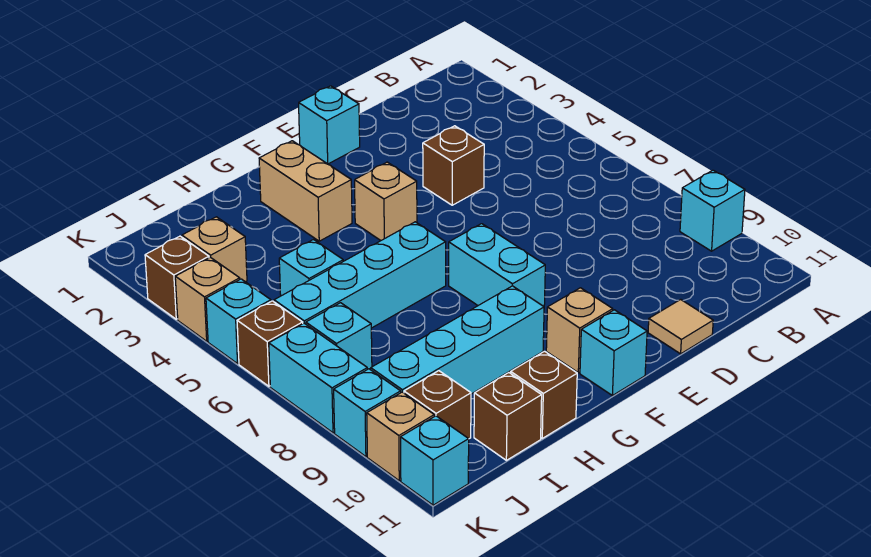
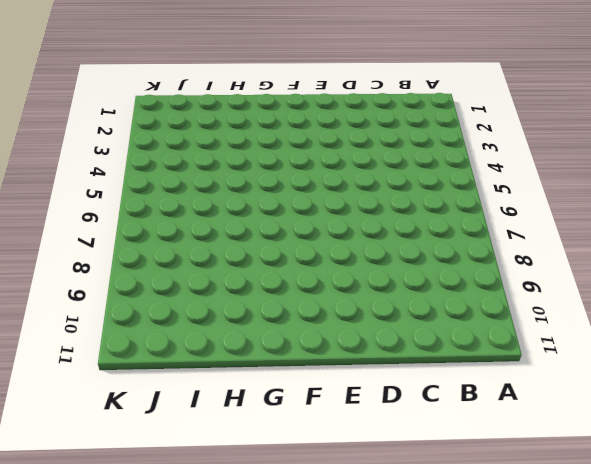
none -> cyan 1x1 brick [680,170,745,251]
none -> brown 1x1 brick [423,126,484,205]
none -> tan 1x1 tile [648,299,713,354]

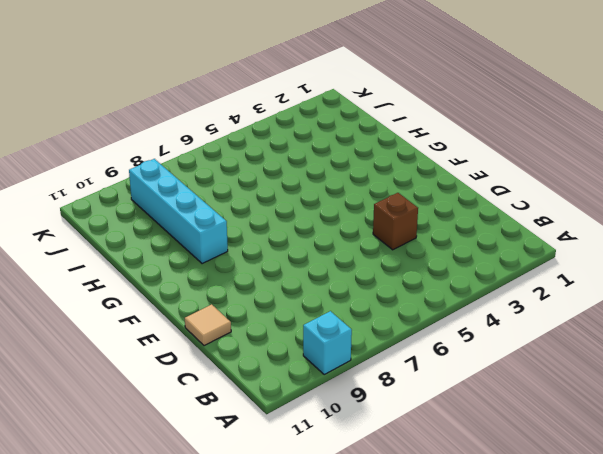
none -> cyan 1x1 brick [299,86,360,164]
none -> tan 1x1 brick [355,162,417,240]
none -> cyan 1x2 brick [449,224,545,306]

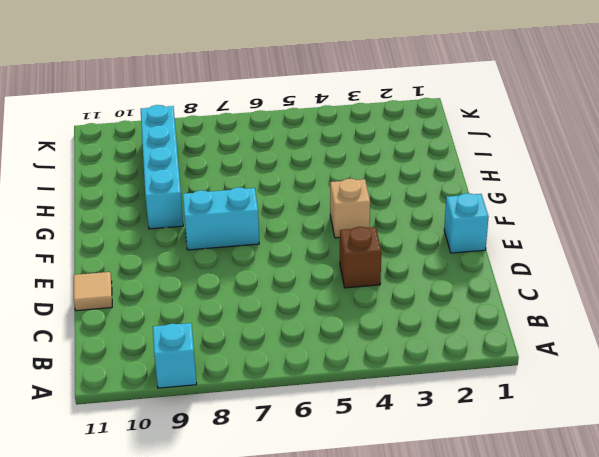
none -> tan 1x1 brick [546,288,613,373]
none -> cyan 1x1 brick [580,310,647,396]
none -> tan 1x2 brick [259,141,352,241]

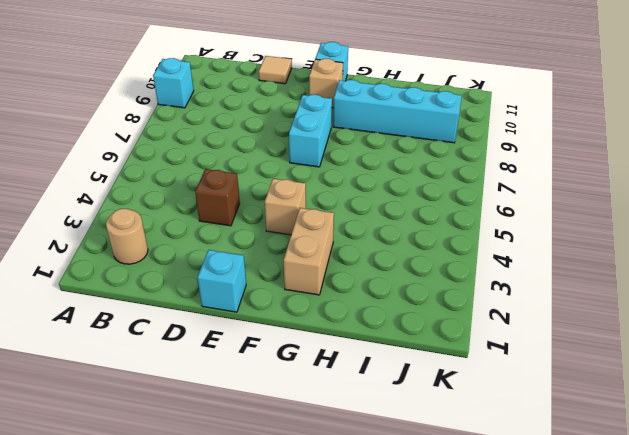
tan 1x1 round brick [106,209,148,264] -> none
none -> cyan 1x4 brick [274,222,446,328]
none -> brown 1x1 brick [511,351,577,438]
none -> cyan 1x1 brick [279,240,343,296]

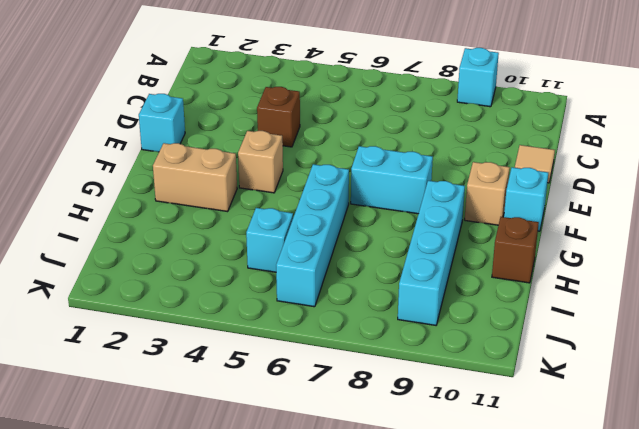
none -> brown 1x1 brick [474,373,542,460]
none -> tan 1x1 brick [182,217,247,282]
none -> cyan 1x1 brick [306,303,372,369]

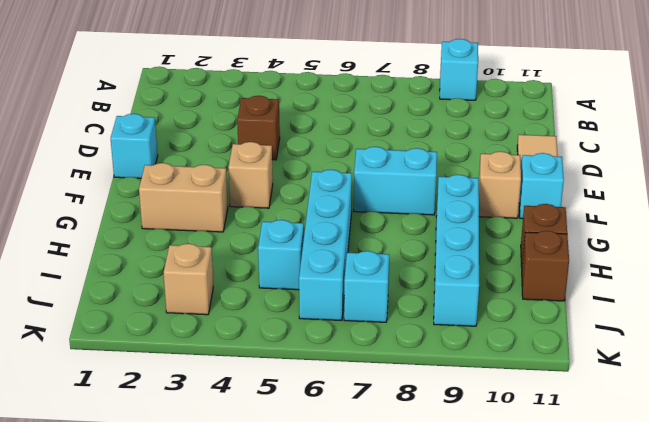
none -> brown 1x1 brick [404,371,471,439]
none -> brown 1x1 brick [145,236,209,319]
none -> tan 1x1 brick [175,257,240,341]

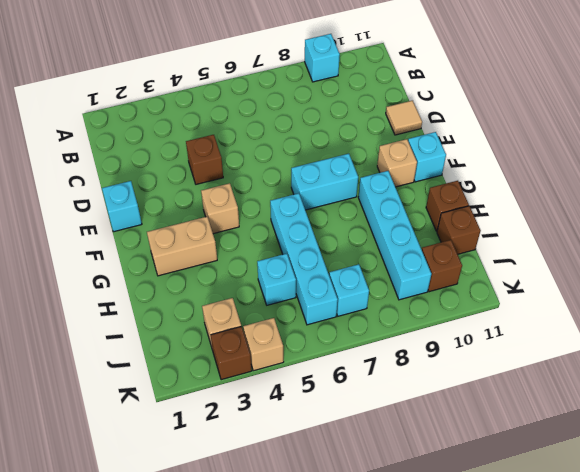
none -> cyan 1x1 brick [206,279,271,364]
none -> brown 1x1 brick [237,301,303,386]
none -> cyan 1x2 brick [269,323,367,433]

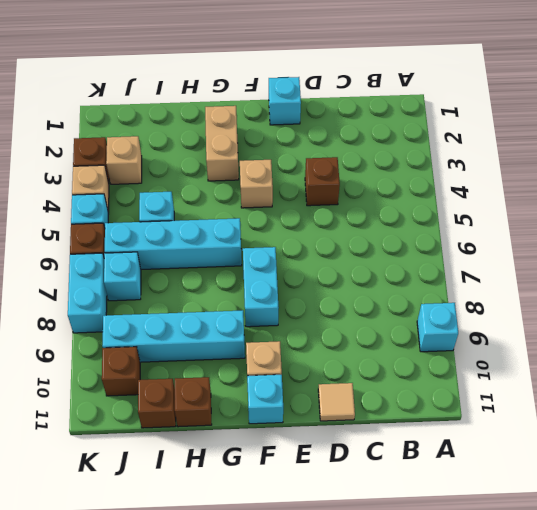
none -> cyan 1x1 brick [334,369,401,456]
none -> tan 1x1 brick [367,392,434,481]
none -> cyan 1x1 brick [401,416,469,505]

